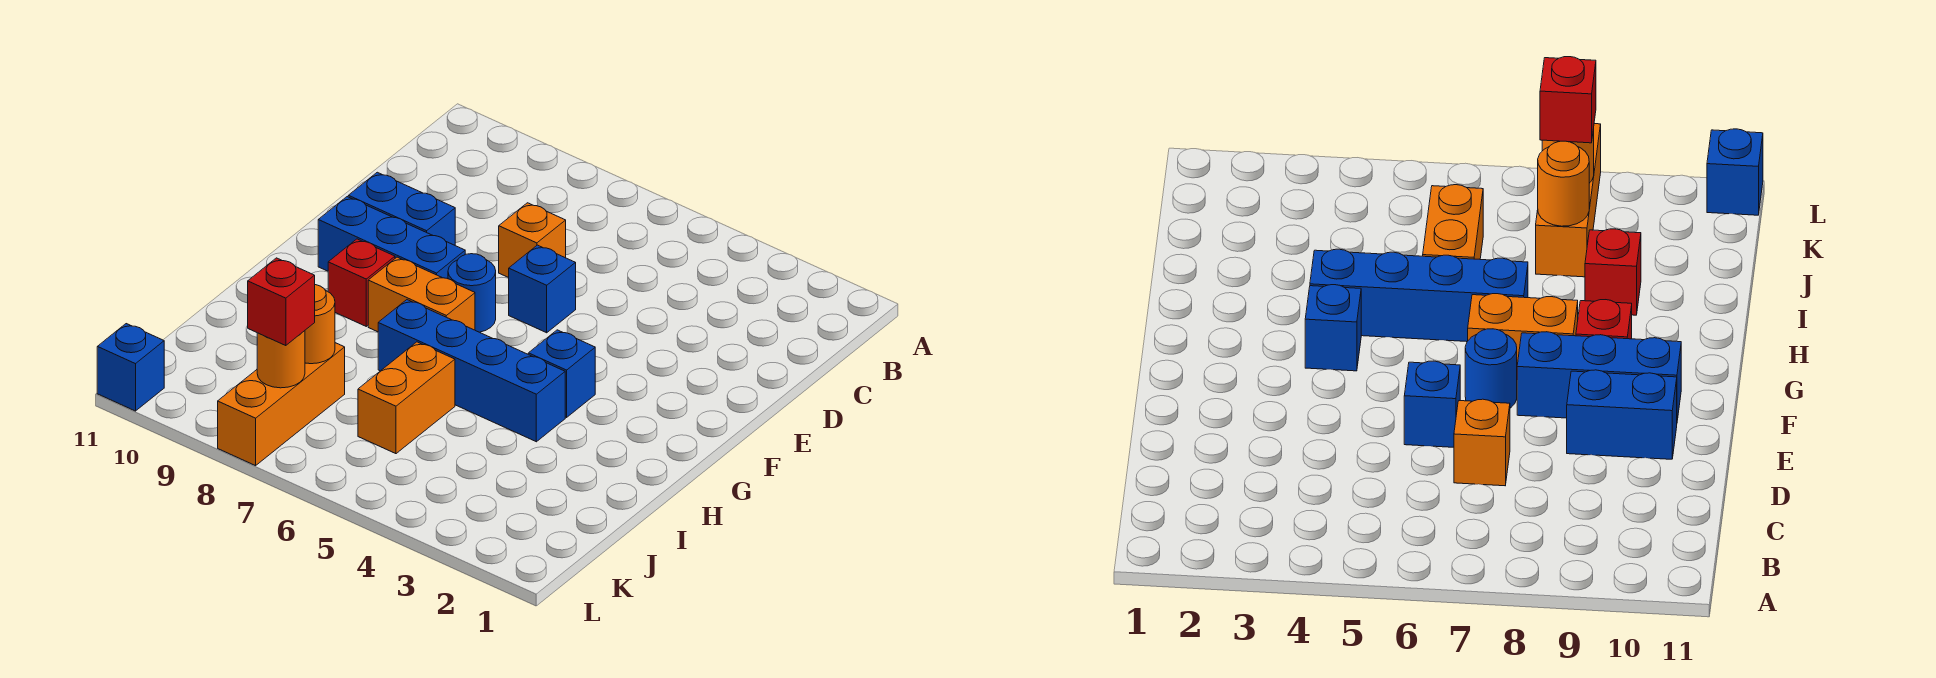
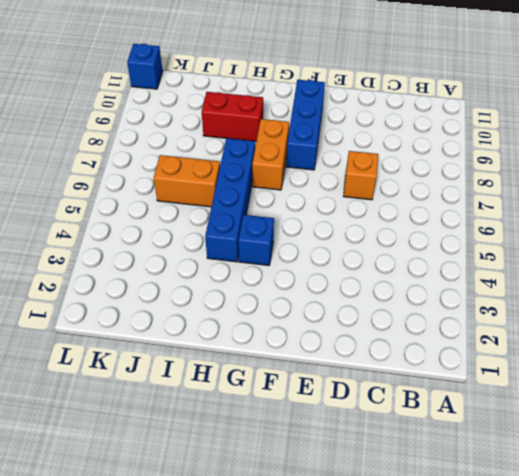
red 1x2 brick [202,92,263,141] -> red 1x1 brick [1585,229,1641,315]
none -> blue 1x1 brick [509,245,576,333]
none -> blue 1x2 brick [348,172,455,245]
none -> blue 1x1 round brick [448,254,496,332]

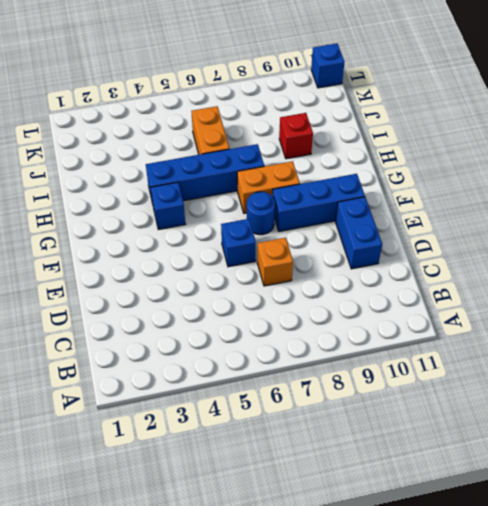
blue 1x2 brick [335,197,382,269] -> blue 1x2 brick turned to [348,172,455,245]
none -> red 1x1 brick [328,239,395,326]
none -> orange 1x3 brick [218,343,345,466]
none -> orange 1x1 round brick [305,285,335,364]

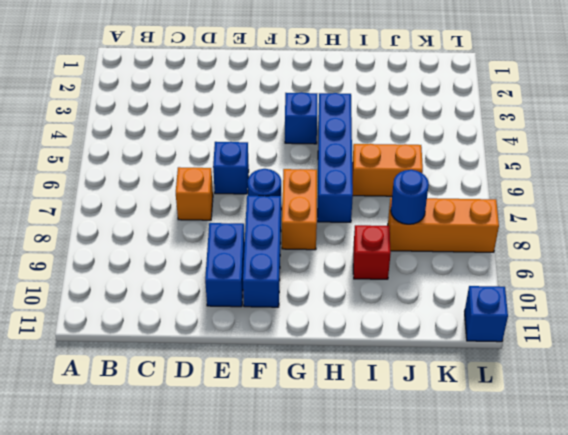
blue 1x1 round brick [391,170,429,224] -> orange 1x1 round brick [305,285,335,364]
none -> red 1x1 brick [328,239,395,326]
none -> orange 1x1 round brick [257,331,305,388]
none -> red 1x1 brick [248,258,315,346]

